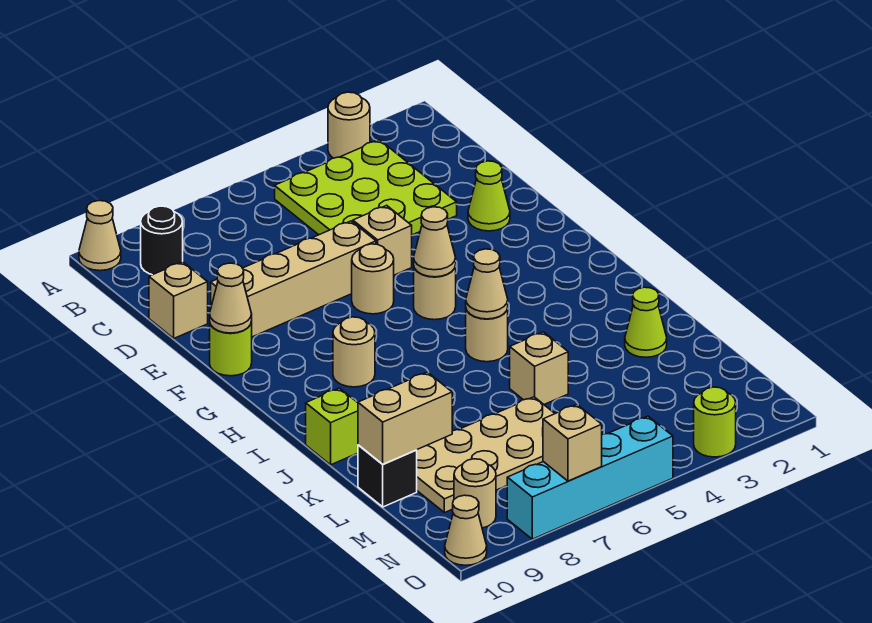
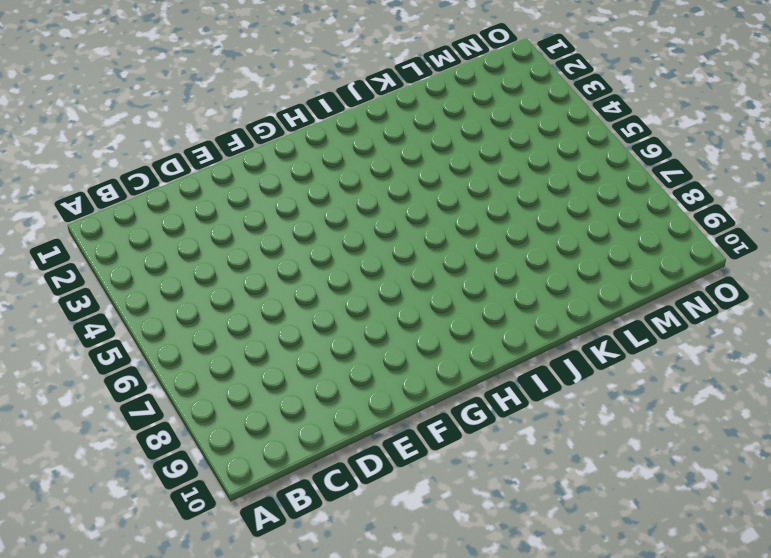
none -> tan 1x1 round brick [328,92,370,158]
none -> tan 1x1 cone [79,201,121,271]
none -> lime 3x3 plate [275,140,457,235]

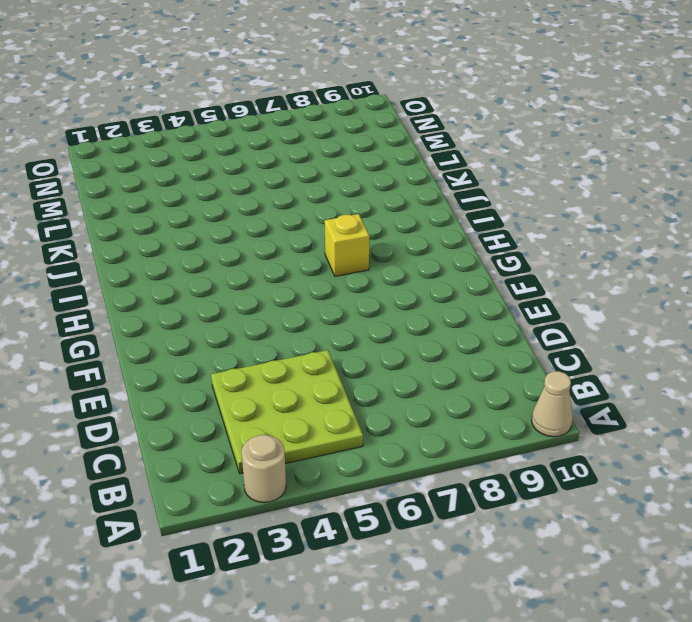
yellow 1x1 brick [325,214,369,276] -> none
none -> black 1x1 round brick [141,206,183,275]
none -> tan 1x1 brick [149,262,208,338]
none -> lime 1x1 cone [468,161,510,231]

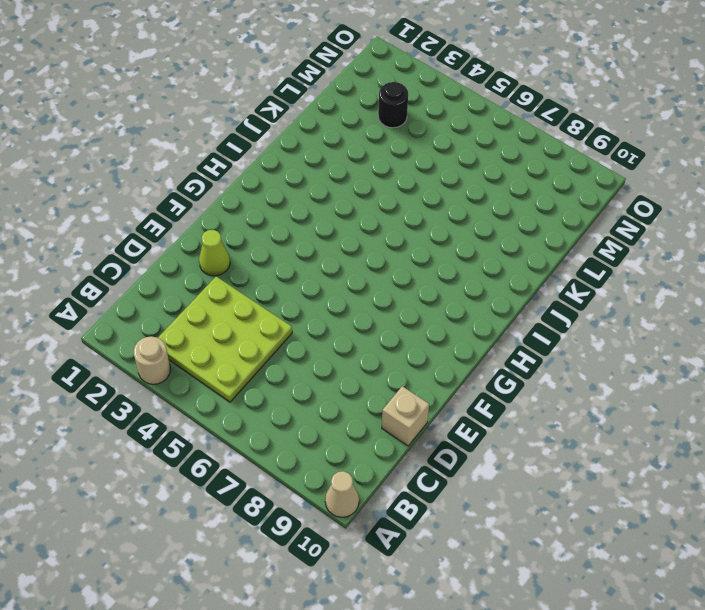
black 1x1 round brick [378,82,408,128] -> black 1x1 round brick moved to [141,206,183,275]
none -> tan 1x1 brick [353,205,412,275]
none -> tan 1x4 brick [211,221,376,337]
none -> tan 1x1 round brick [352,244,394,314]

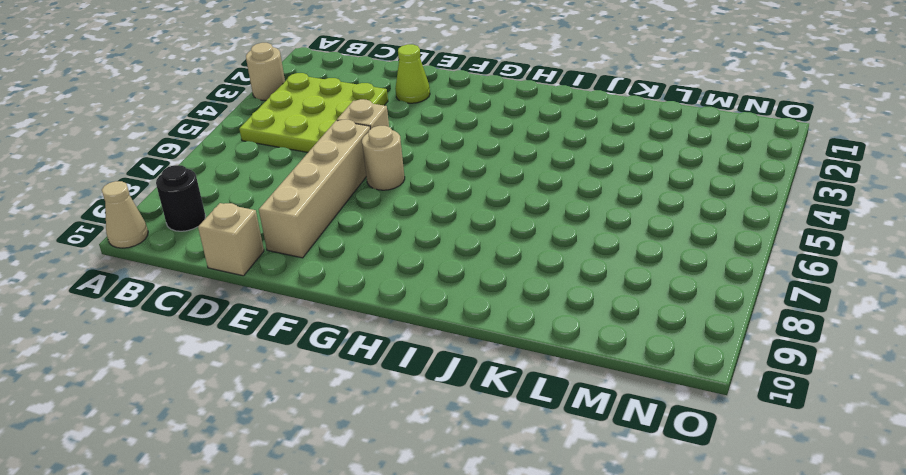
none -> lime 1x1 round brick [210,322,252,376]
none -> tan 1x1 round brick [414,265,456,320]
none -> tan 1x1 round brick [333,317,375,387]

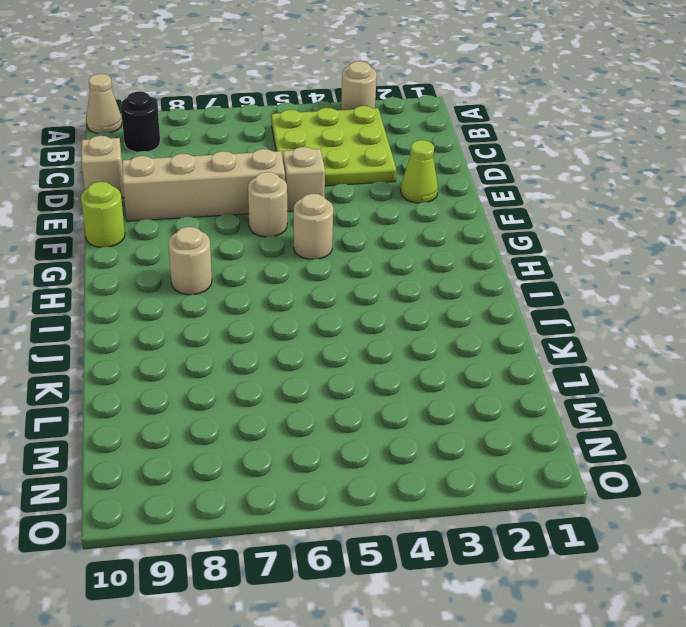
none -> tan 1x1 round brick [466,308,508,362]
none -> lime 1x1 brick [306,388,358,465]
none -> lime 1x1 cone [625,287,667,357]

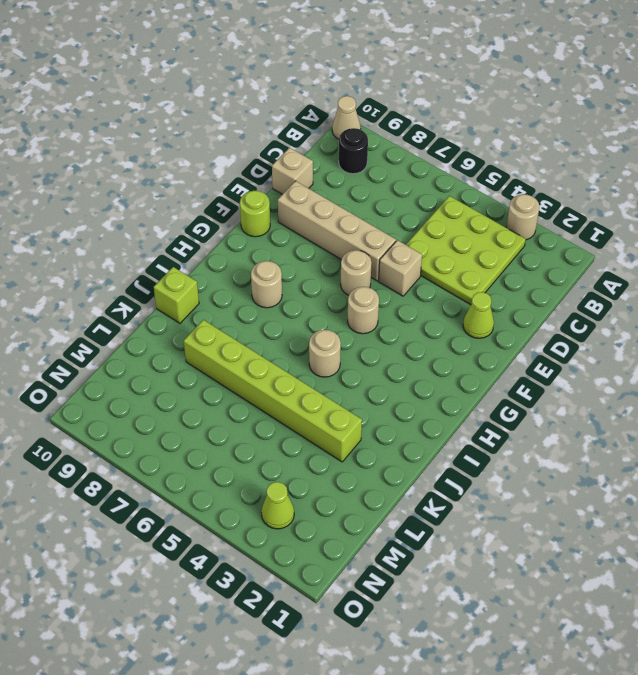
lime 1x6 brick [184,320,362,462] -> tan 1x1 brick [510,332,568,404]
lime 1x1 cone [261,482,294,529] -> lime 1x1 cone moved to [625,287,667,357]
none -> tan 2x4 plate [417,397,555,513]
none -> black 1x1 brick [358,445,417,507]
none -> tan 1x1 round brick [454,459,496,528]

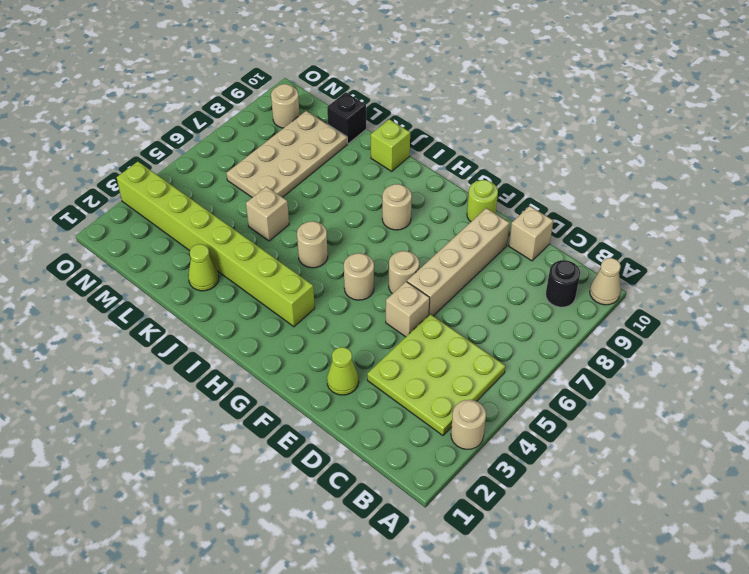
lime 1x8 brick [117,162,315,327] -> lime 1x1 round brick [694,387,736,457]
none -> cyan 1x4 brick [507,416,673,539]
none -> tan 1x1 cone [445,495,487,565]
none -> tan 1x1 cone [210,263,252,333]

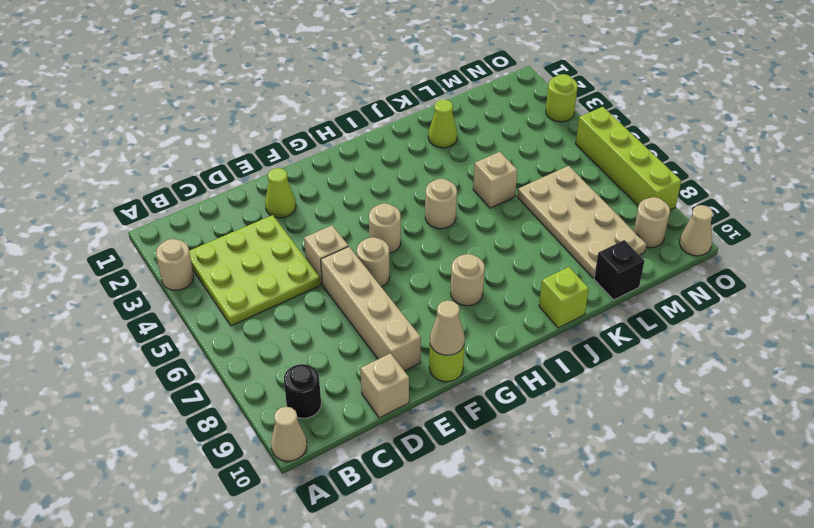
lime 1x4 brick [576,107,681,210] -> cyan 1x4 brick [507,416,673,539]
none -> tan 1x1 cone [414,207,456,277]
none -> tan 1x1 cone [466,249,508,319]
none -> tan 1x2 brick [358,372,452,464]

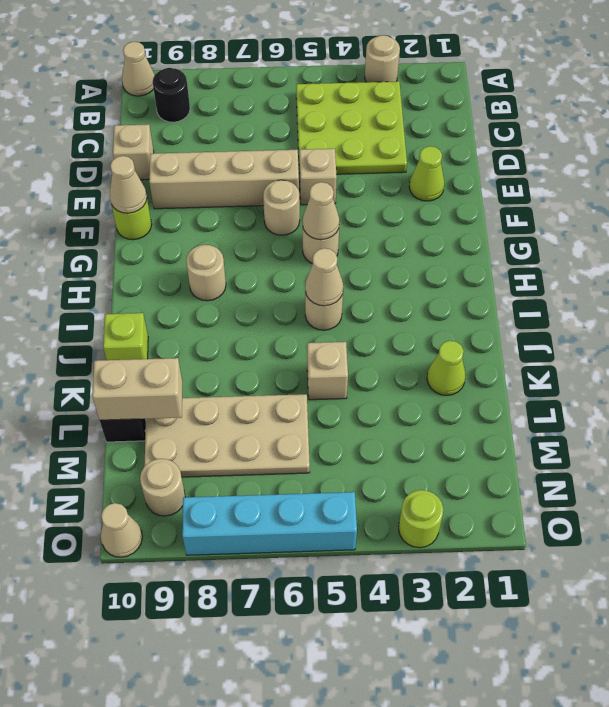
none -> tan 1x1 brick [543,404,602,481]

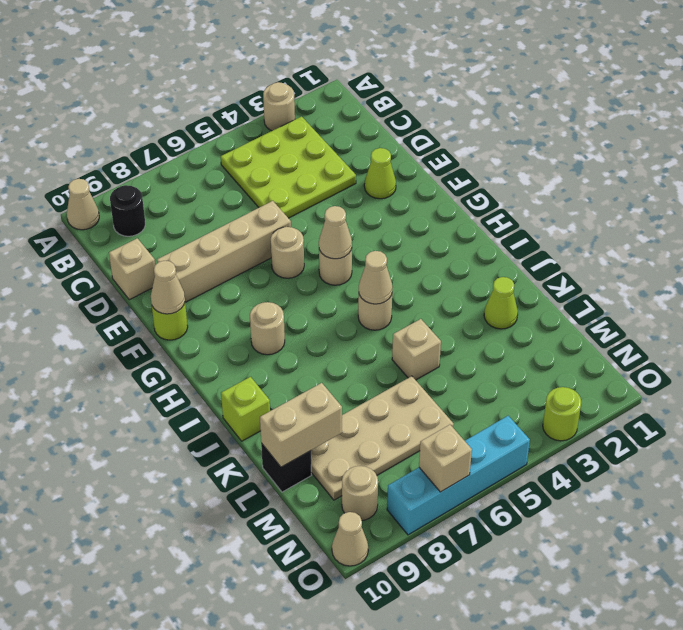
none -> tan 1x1 brick [353,205,412,275]

